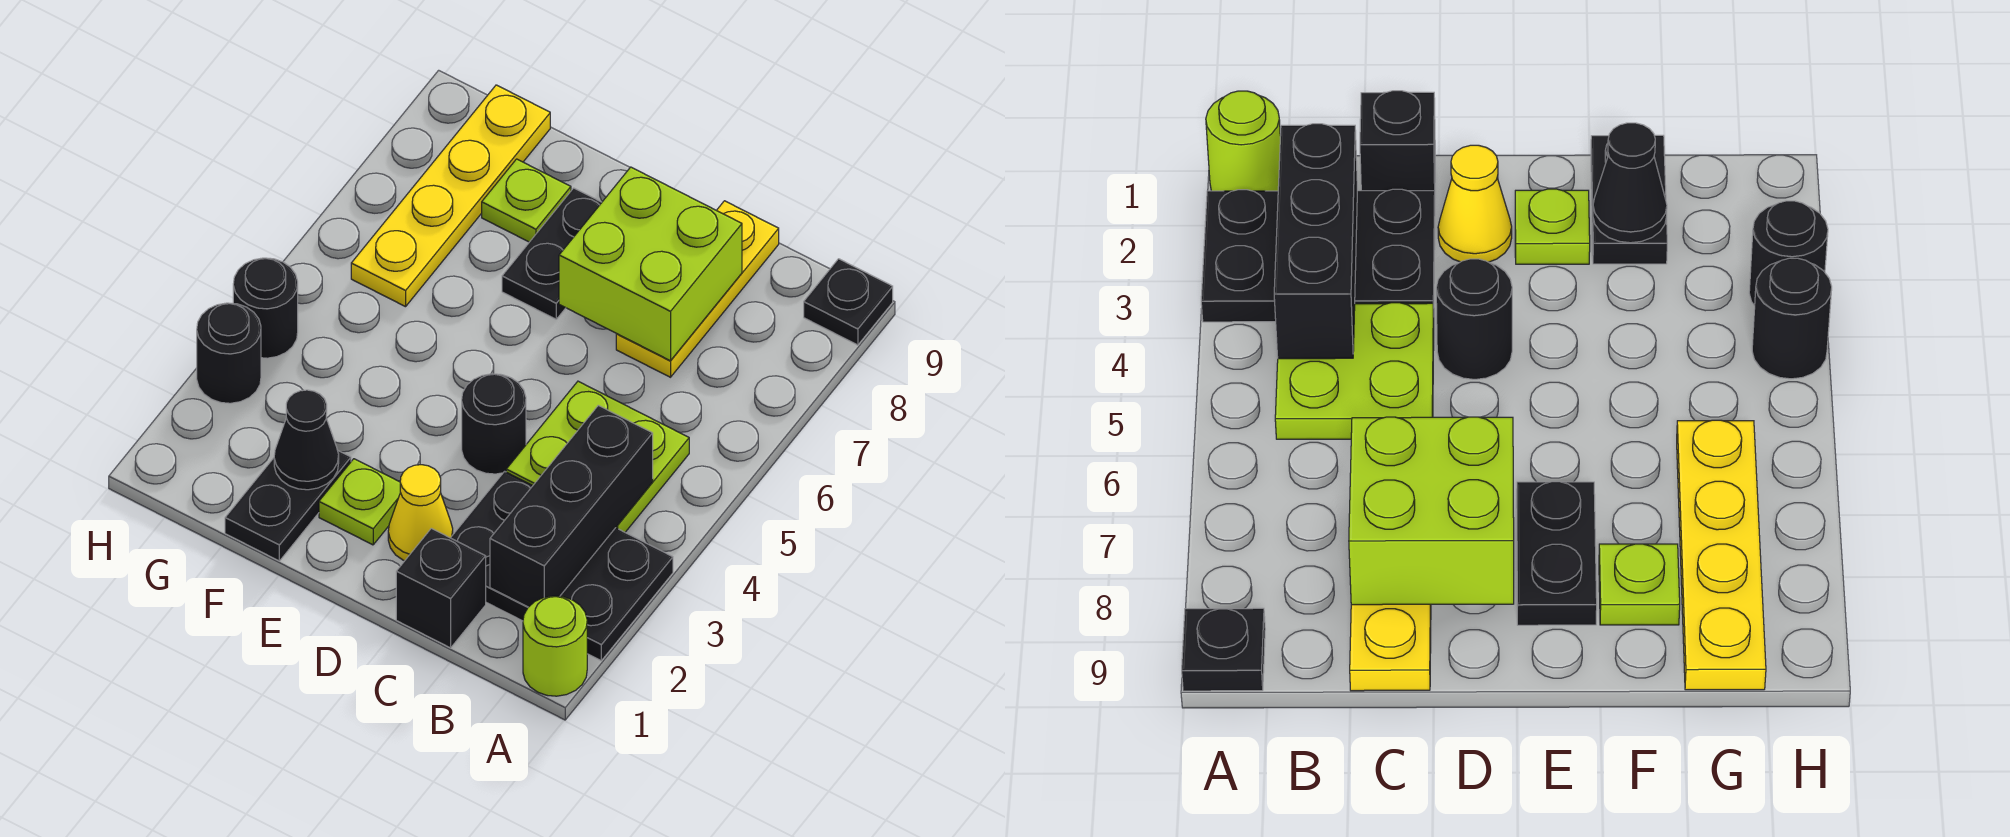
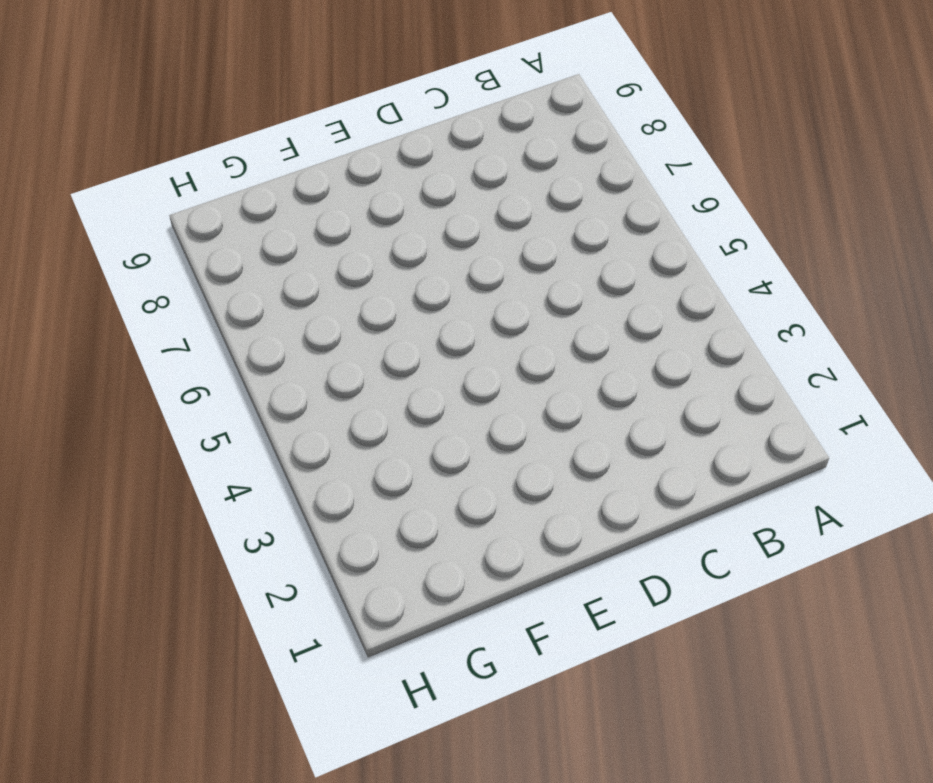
none -> lime 1x1 round brick [523,596,587,696]
none -> black 2x3 plate [451,471,673,661]
none -> black 1x1 plate [804,259,893,345]

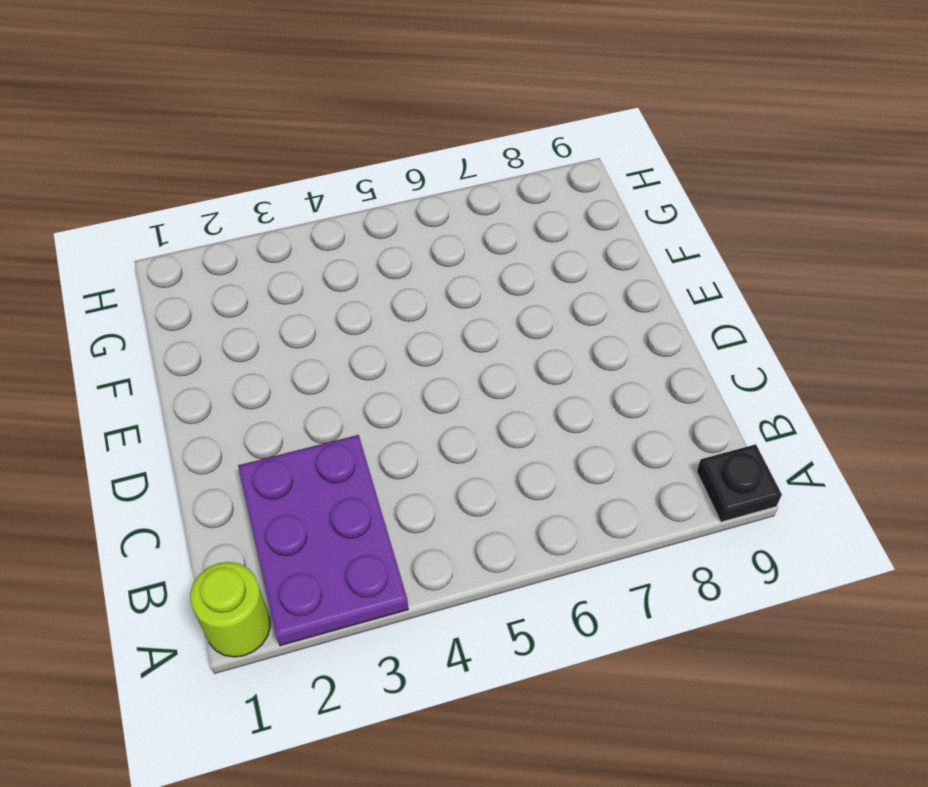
purple 2x3 plate [238,435,408,646] -> black 2x3 plate [451,471,673,661]
none -> lime 2x2 plate [506,381,689,532]
none -> black 1x1 brick [396,528,486,648]
none -> yellow 1x3 plate [616,201,779,377]

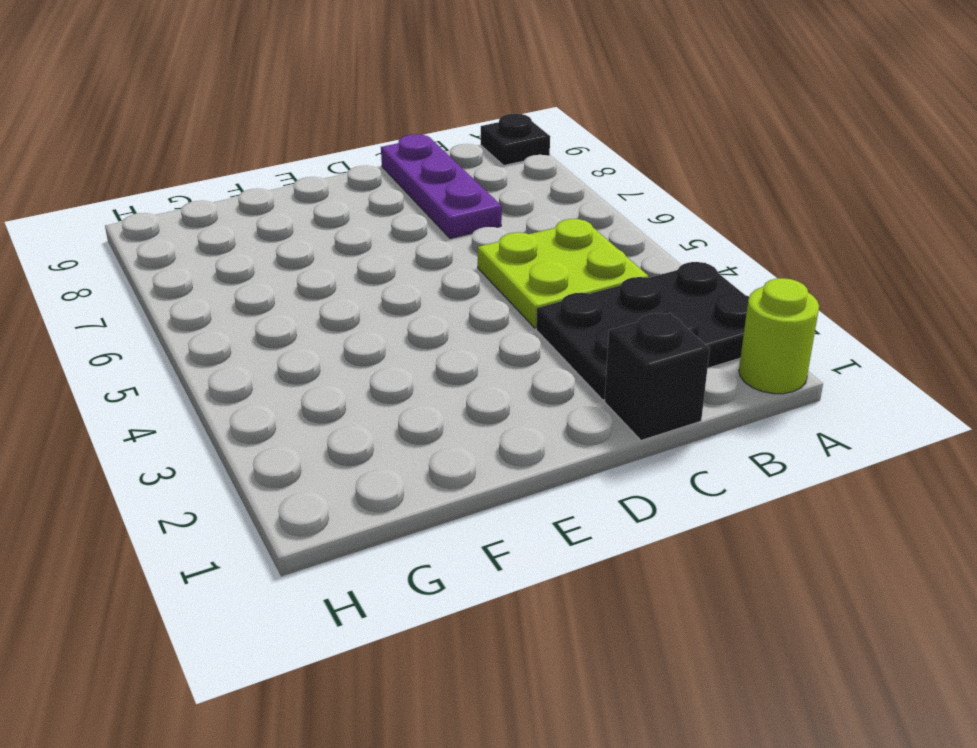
purple 1x3 plate [381,134,502,239] -> yellow 1x3 plate [616,201,779,377]
none -> yellow 1x1 cone [388,465,453,561]
none -> black 1x1 round brick [462,374,526,474]
none -> lime 1x1 plate [319,459,400,545]

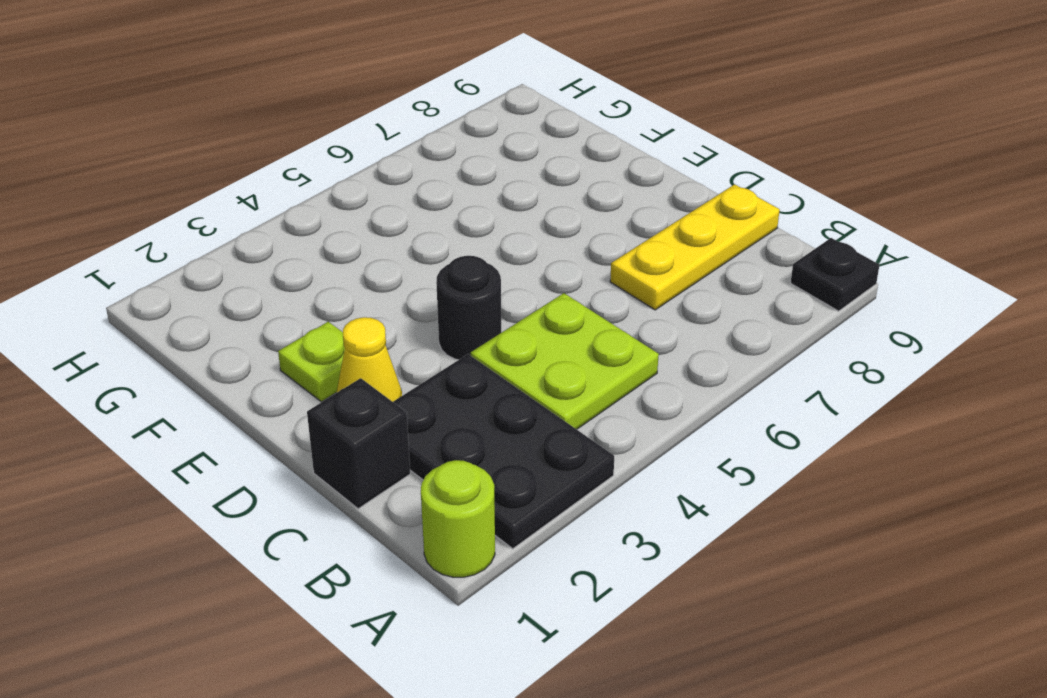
none -> black 1x2 plate [502,188,602,319]
none -> black 1x2 plate [225,451,351,561]
none -> lime 1x1 plate [482,159,571,242]

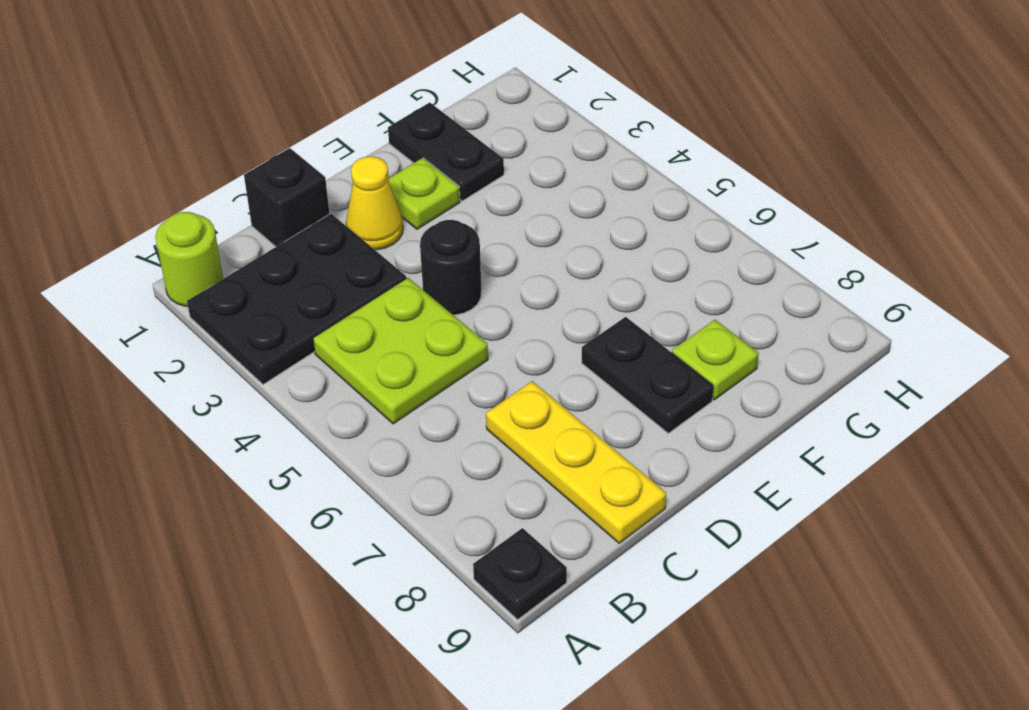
none -> yellow 1x4 plate [351,85,550,307]
none -> black 1x1 round brick [197,303,261,403]
none -> black 1x1 round brick [233,258,298,358]

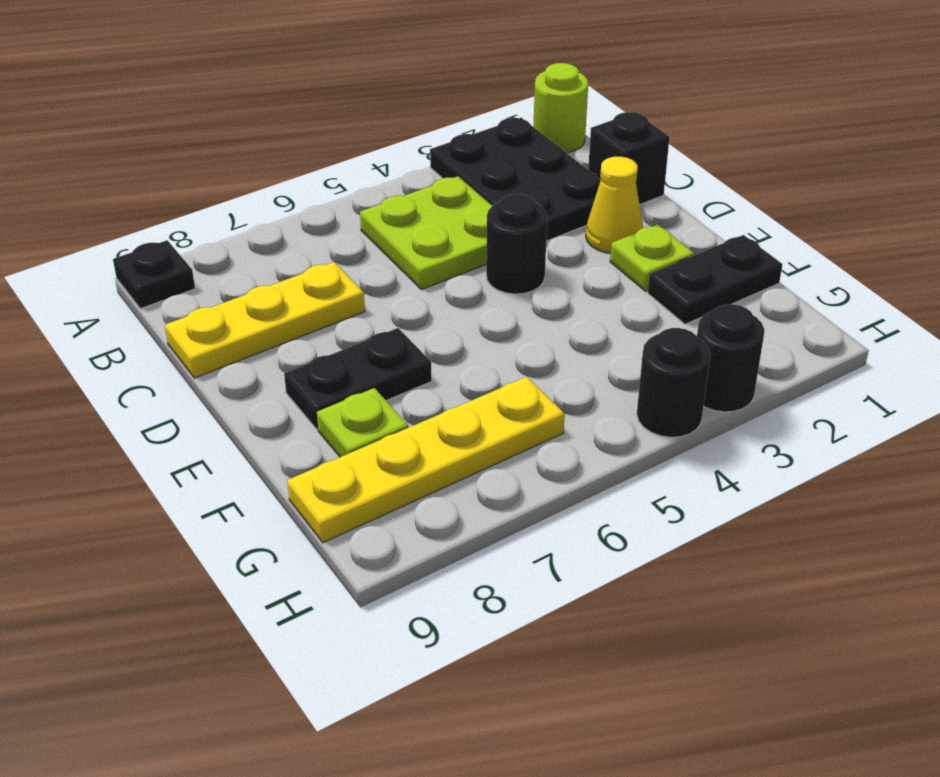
none -> black 1x3 brick [490,405,653,607]
none -> lime 2x2 brick [559,167,742,361]
none -> black 1x1 cone [274,390,339,490]

